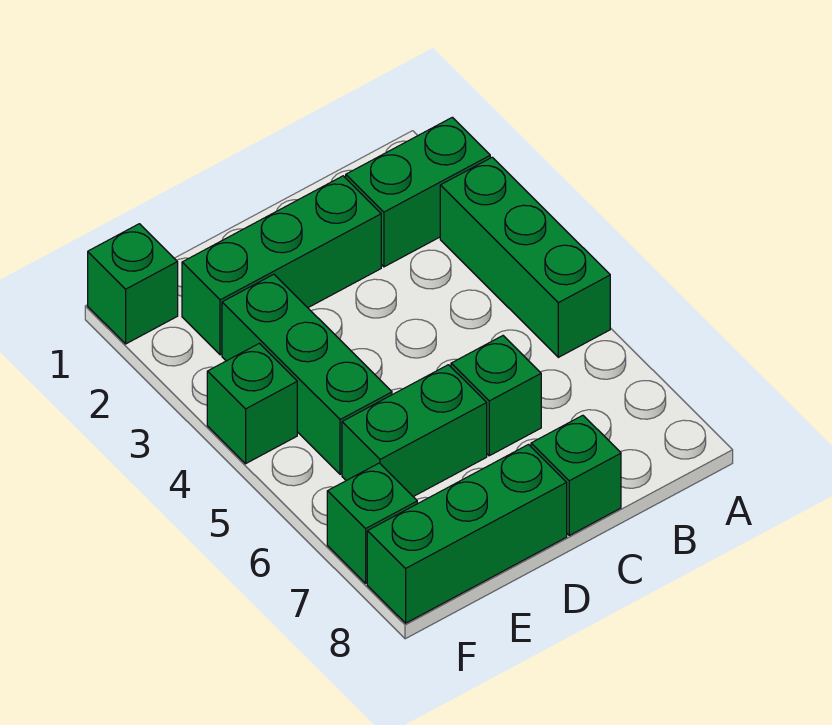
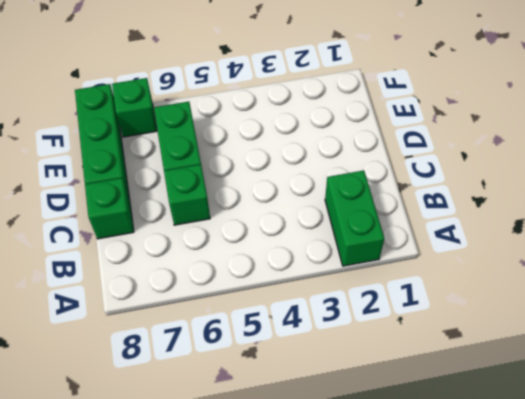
none -> green 1x3 brick [440,157,610,357]
none -> green 1x3 brick [182,176,381,355]

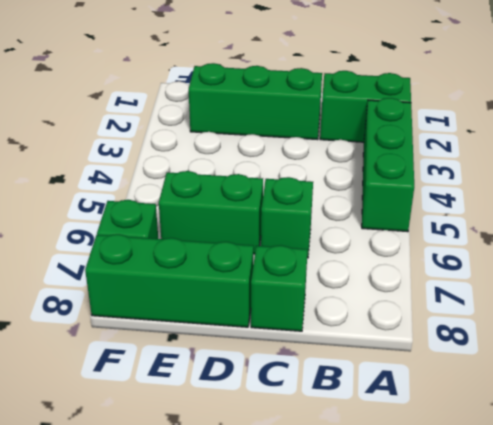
none -> green 1x3 brick [222,274,392,474]
none -> green 1x1 brick [88,224,178,344]

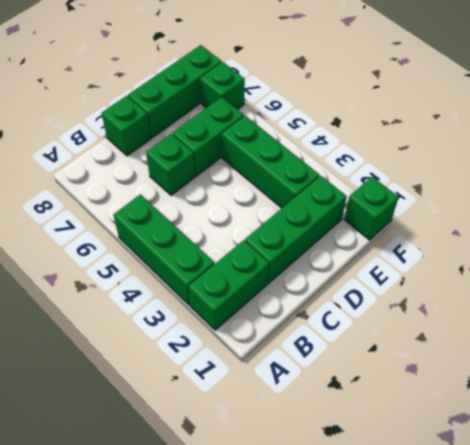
none -> green 1x1 brick [207,343,297,464]

